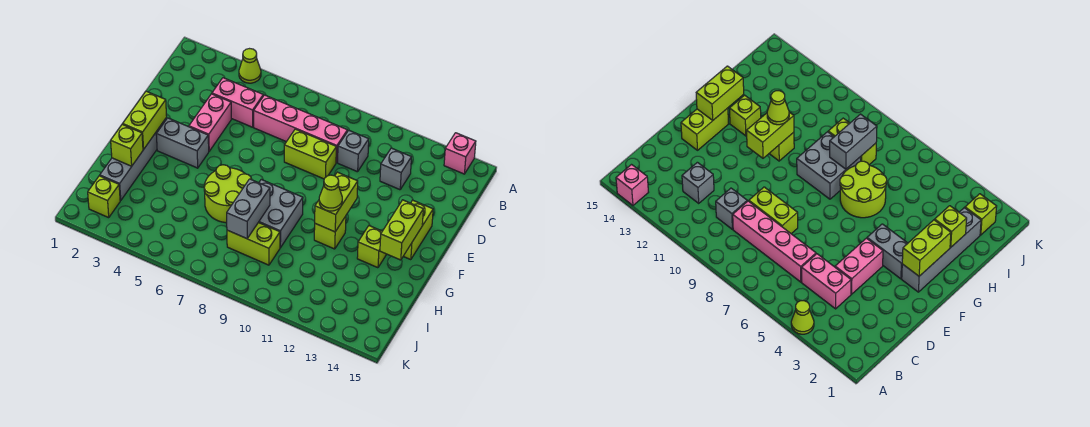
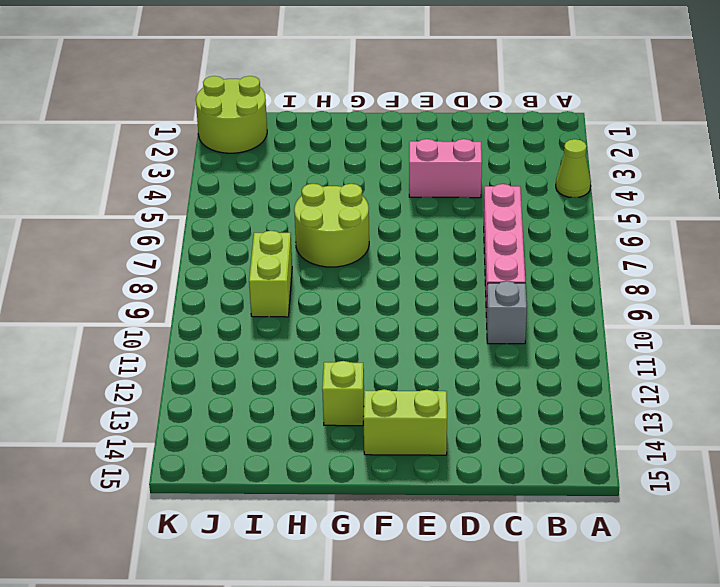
lime 2x2 round brick [196,76,267,153] -> lime 1x1 brick [88,176,120,218]
none -> pink 1x1 brick [444,133,476,174]
none -> pink 1x2 brick [212,78,263,127]
none -> grey 1x1 brick [380,148,411,190]

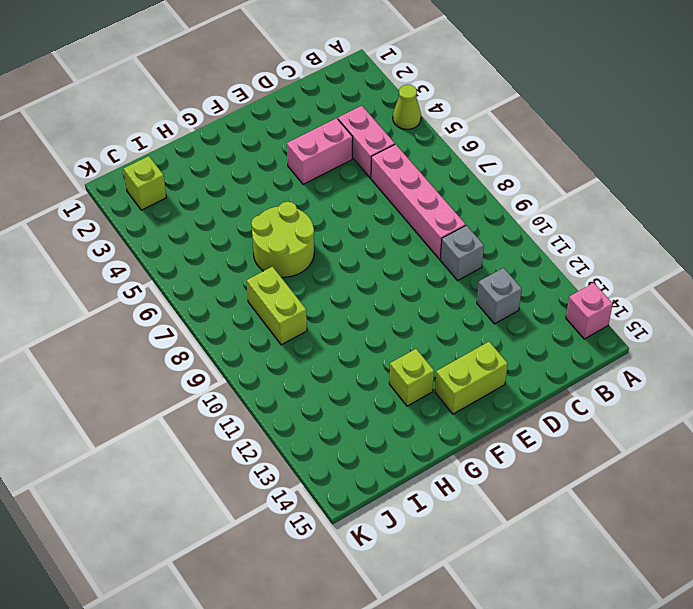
none -> lime 1x2 brick [284,129,336,179]
none -> grey 1x4 brick [100,118,167,201]
none -> grey 1x2 brick [156,118,209,168]

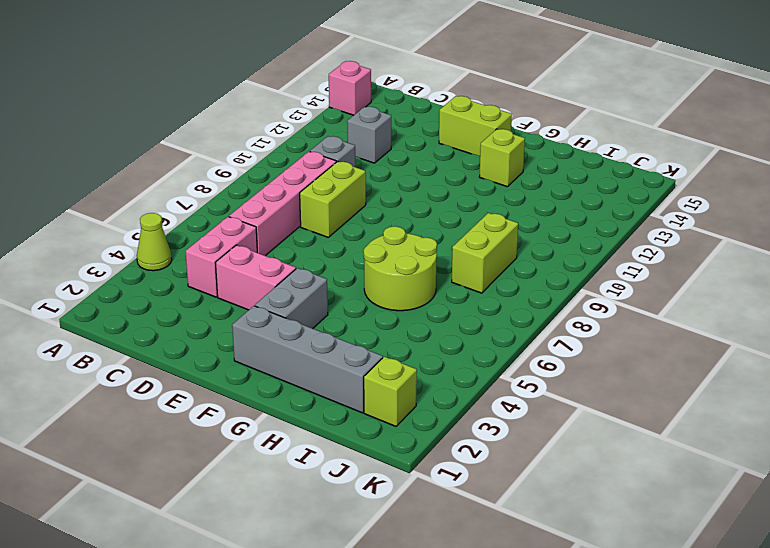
none -> grey 2x2 brick [259,180,303,248]
none -> lime 1x1 brick [314,216,346,249]
none -> lime 1x2 brick [123,91,167,150]

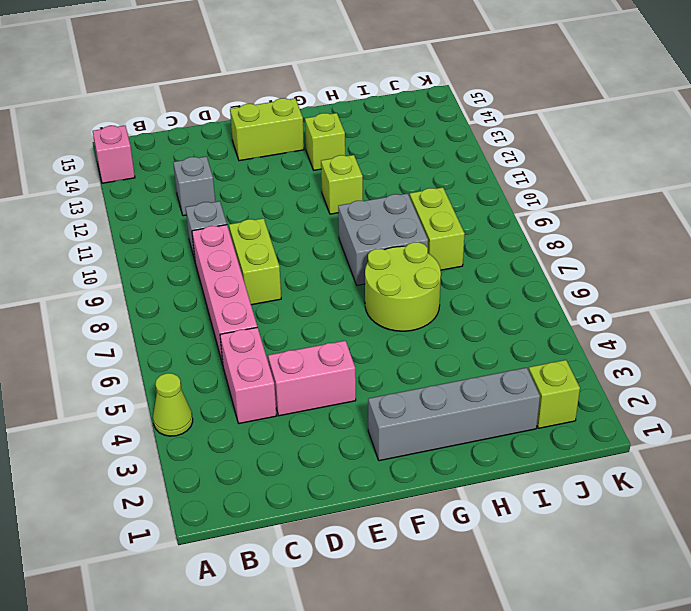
none -> grey 1x2 brick [156,118,209,168]
none -> lime 1x2 brick [123,91,167,150]
none -> lime 1x2 brick [315,172,358,232]

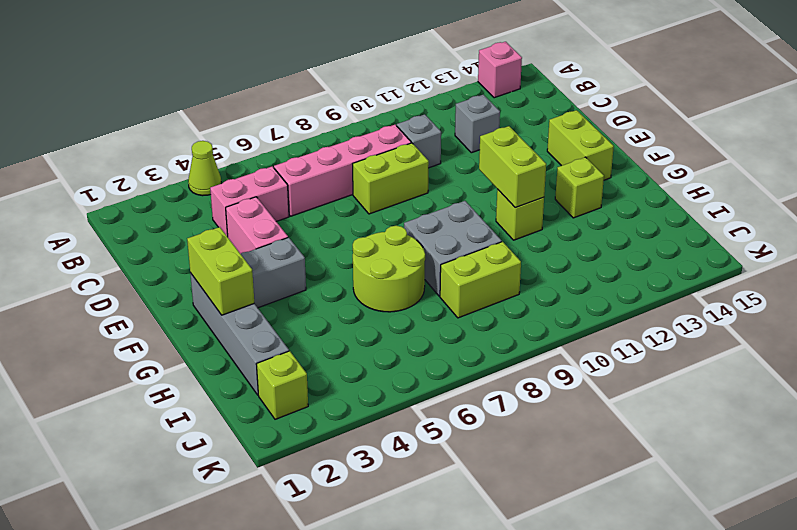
none -> lime 1x2 brick [380,200,423,260]
none -> lime 1x1 brick [111,124,143,166]
none -> grey 1x2 brick [227,179,270,239]

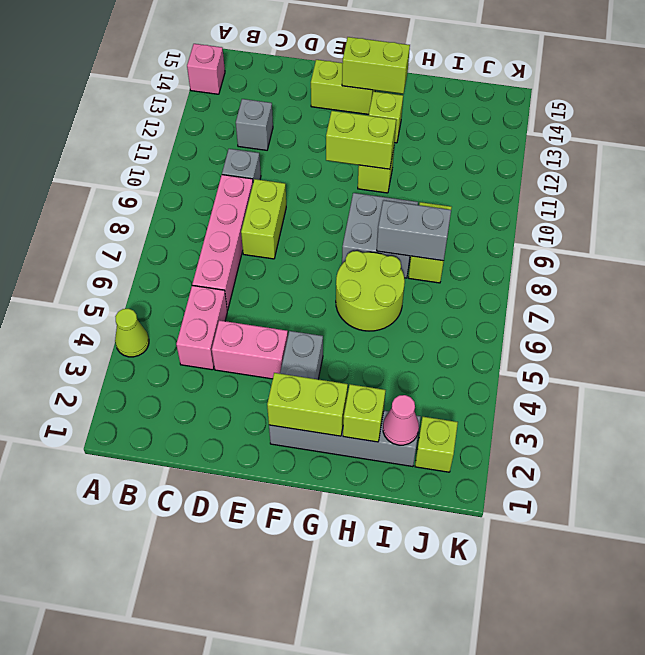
pink 1x1 cone [383,395,419,445] -> none
none -> lime 1x1 cone [319,175,342,211]

